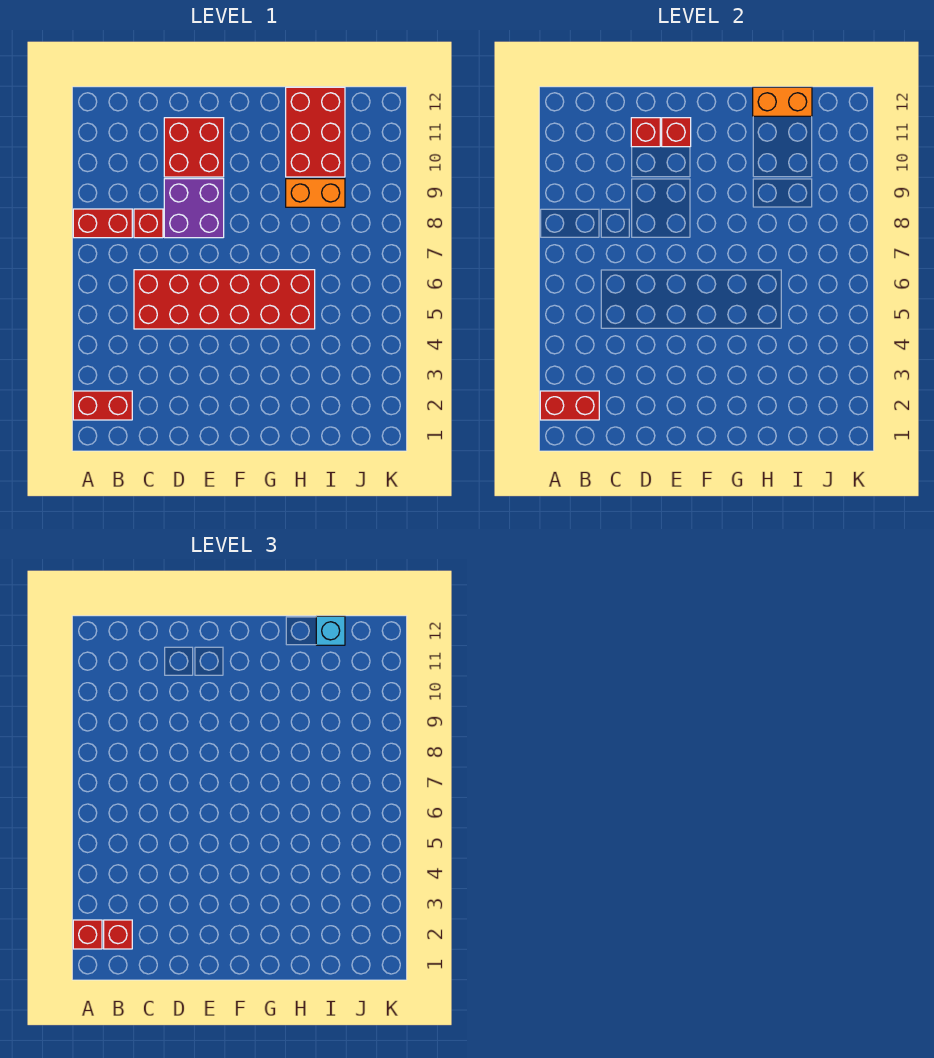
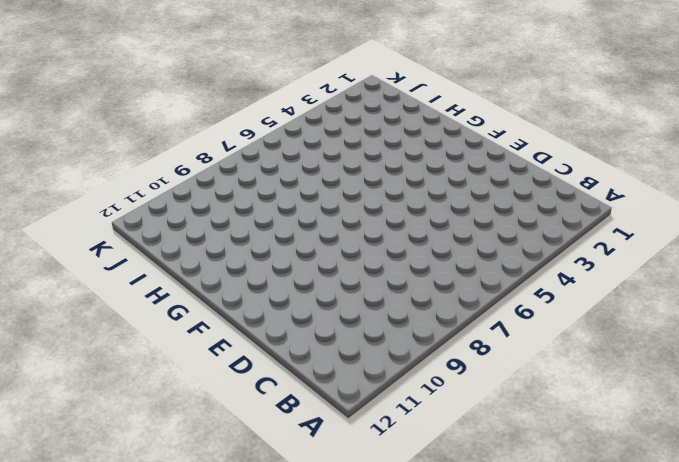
none -> red 1x2 brick [73,391,132,420]
none -> red 1x2 brick [73,209,132,238]
none -> red 2x6 brick [134,270,315,329]

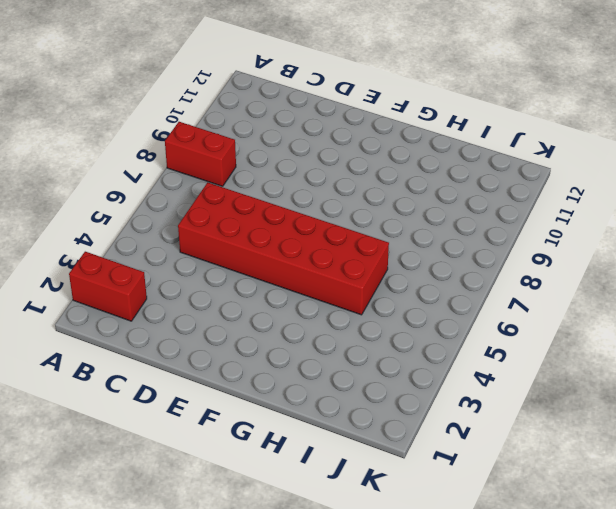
none -> red 1x1 brick [134,209,163,238]
none -> purple 2x2 brick [164,179,224,238]
none -> red 2x2 brick [164,118,224,177]

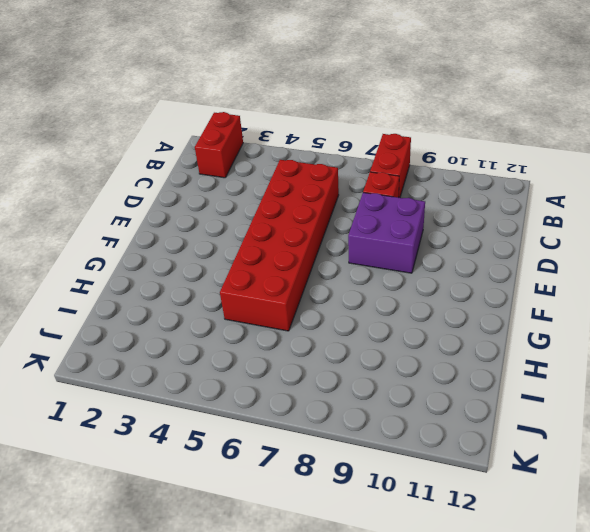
none -> red 2x2 brick [164,118,224,177]
none -> orange 1x2 brick [286,179,345,207]
none -> red 2x3 brick [286,87,345,177]

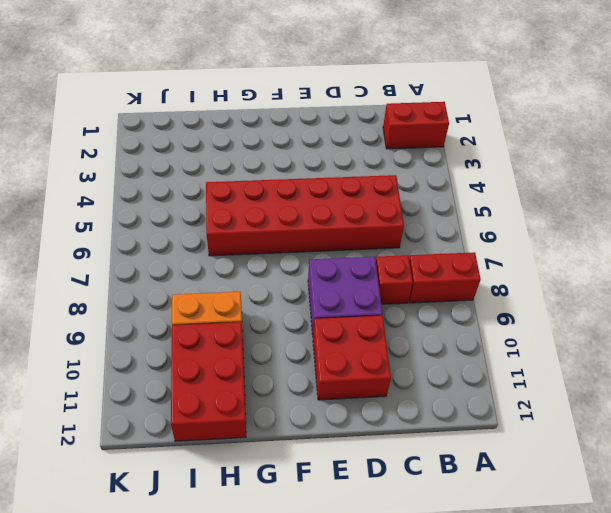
none -> red 1x2 brick [540,391,599,420]
none -> red 1x1 brick [631,118,660,147]
none -> red 1x1 brick [662,118,691,147]

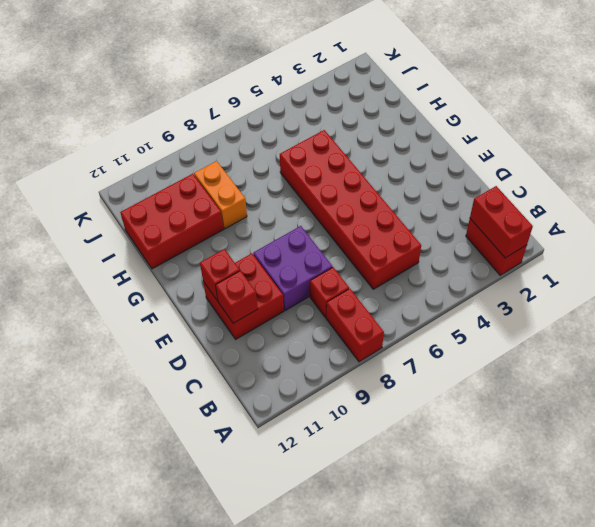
none -> orange 1x2 brick [753,87,812,116]
none -> red 1x1 brick [73,920,102,949]
none -> red 1x1 brick [104,920,132,949]

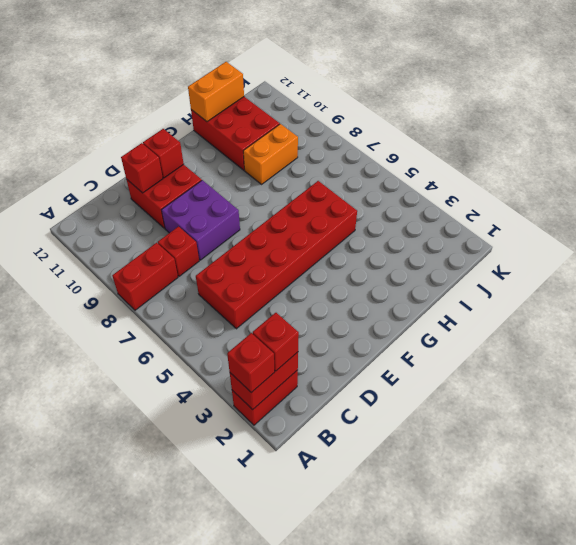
none -> cyan 1x1 brick [316,616,345,645]

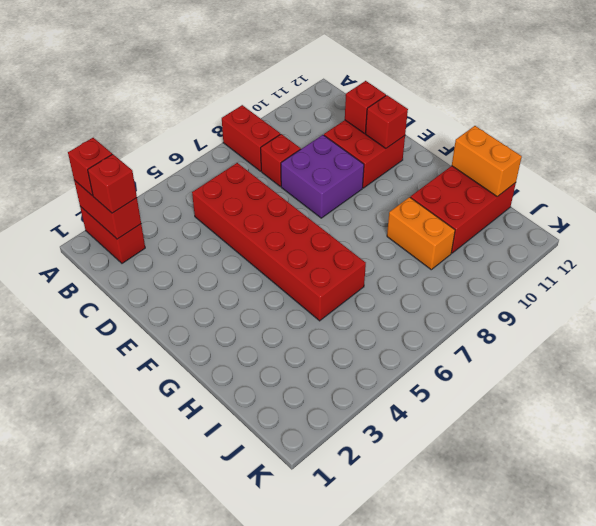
none -> cyan 1x1 brick [316,616,345,645]

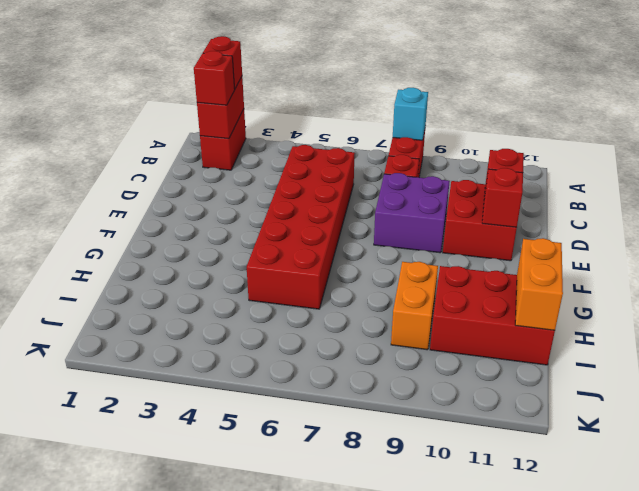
cyan 1x1 brick [393,88,428,140] -> cyan 1x1 brick moved to [316,616,345,645]

